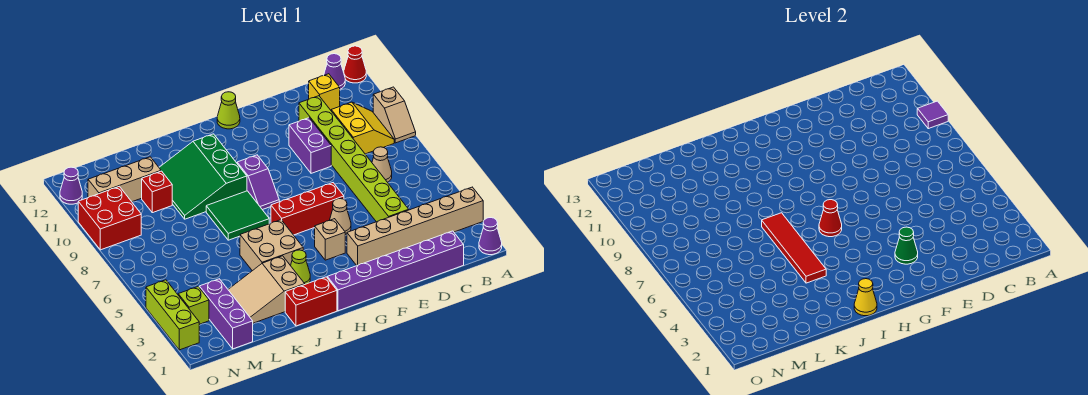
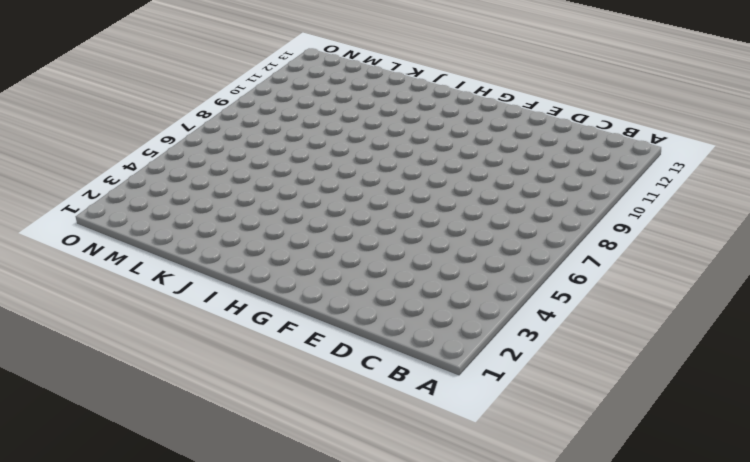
none -> purple 1x1 cone [479,218,502,255]
none -> tan 1x6 brick [347,187,483,265]
none -> tan 1x2 slope [373,87,416,143]
none -> red 1x1 cone [344,46,366,83]

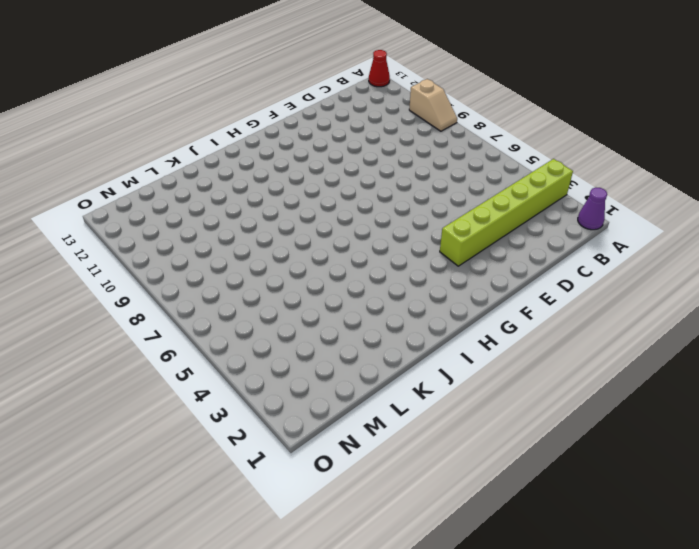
lime 1x6 brick [440,159,573,266] -> tan 1x6 brick [347,187,483,265]
none -> yellow 2x2 slope [331,102,394,154]
none -> purple 1x1 cone [324,54,345,89]
none -> purple 1x6 brick [327,231,464,311]
none -> tan 1x1 cone [372,147,392,182]

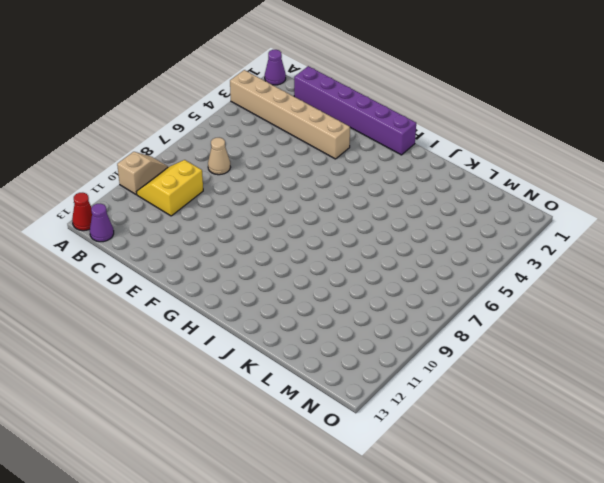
none -> yellow 1x1 brick [309,74,340,110]
none -> lime 1x8 brick [299,96,409,222]
none -> purple 1x2 brick [289,118,331,173]
none -> tan 1x1 cone [330,199,351,235]

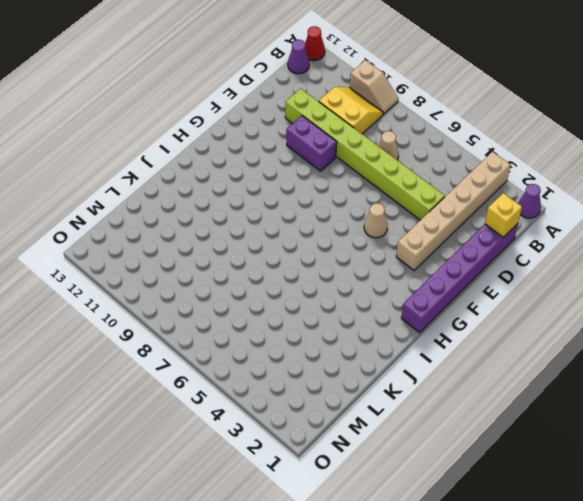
yellow 1x1 brick [485,193,522,237] -> yellow 1x1 brick moved to [309,74,340,110]
none -> red 1x3 brick [271,183,344,235]
none -> tan 1x1 brick [315,219,345,260]
none -> lime 1x1 cone [217,92,240,129]
none -> purple 1x2 slope [237,155,279,210]

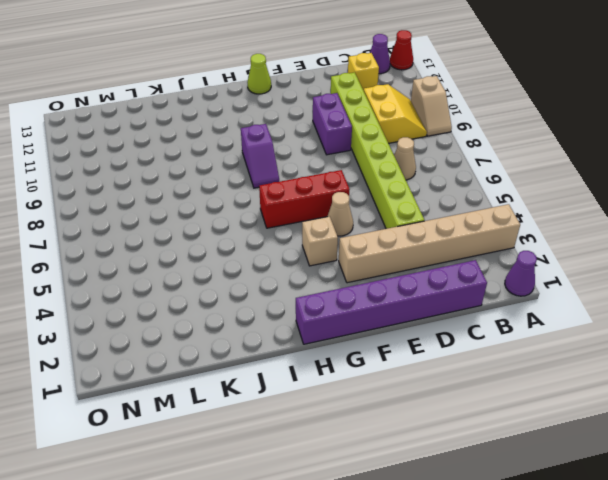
none -> red 1x2 brick [285,277,337,326]
none -> lime 1x1 cone [291,250,310,284]
none -> tan 2x2 brick [240,220,303,271]
none -> green 2x2 tile [206,191,269,240]

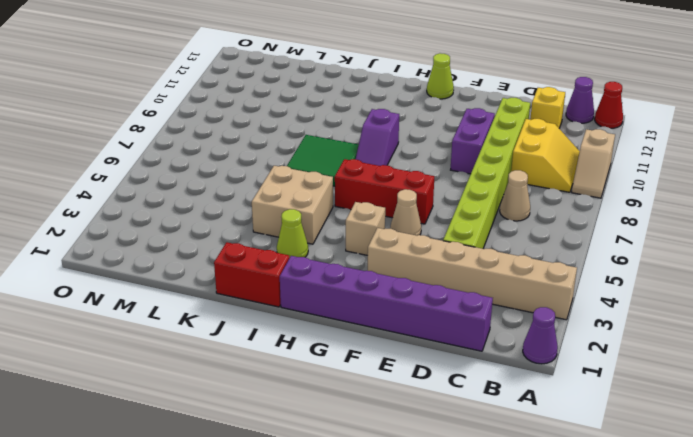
none -> green 3x3 slope [159,134,247,219]
none -> tan 2x3 slope [228,256,305,323]
none -> red 1x1 brick [142,171,172,213]
none -> tan 1x3 brick [88,157,161,202]

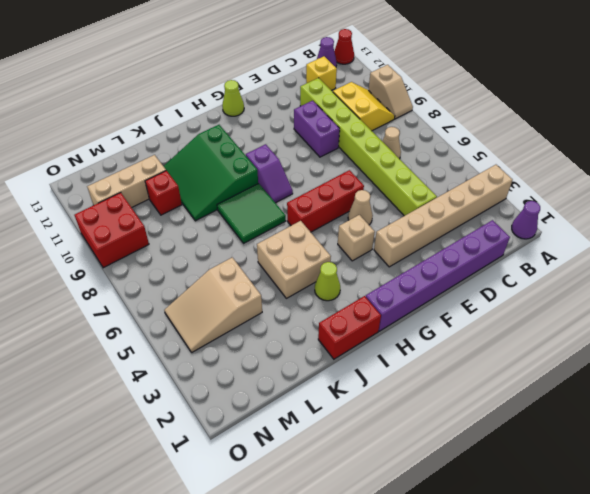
tan 2x3 slope [164,257,262,353] -> tan 2x3 slope moved to [228,256,305,323]
none -> purple 1x3 brick [199,279,253,349]
none -> lime 1x1 brick [178,287,209,324]
none -> lime 1x3 brick [146,280,199,350]
none -> purple 1x1 cone [60,167,82,204]

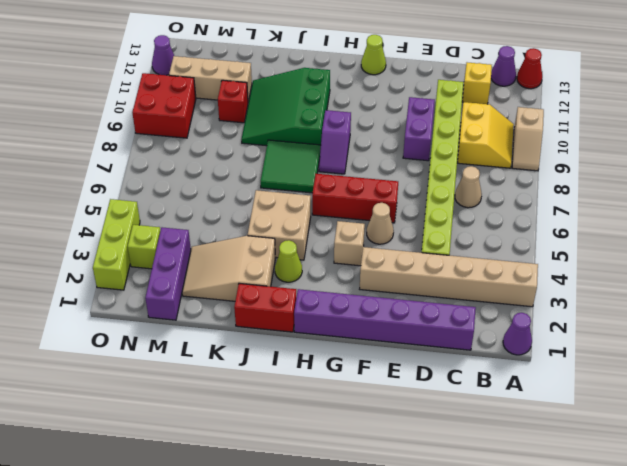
none -> purple 1x1 tile [917,101,948,129]
none -> green 1x1 cone [895,227,918,264]
none -> red 1x1 cone [819,200,842,237]
none -> yellow 1x1 cone [854,279,877,316]

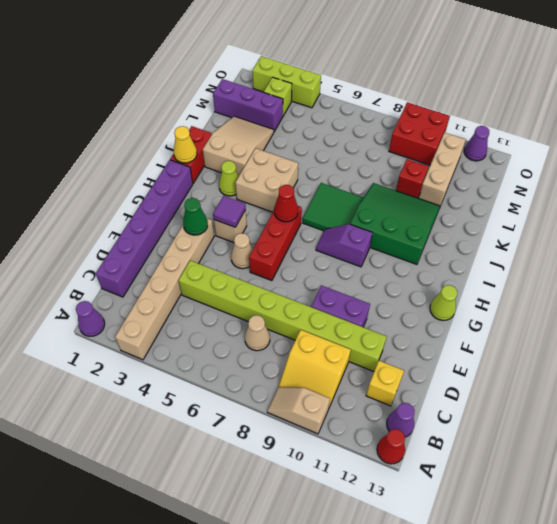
purple 1x1 tile [213,196,246,227] -> purple 1x1 tile moved to [917,101,948,129]
none -> red 1x4 tile [762,213,826,283]

